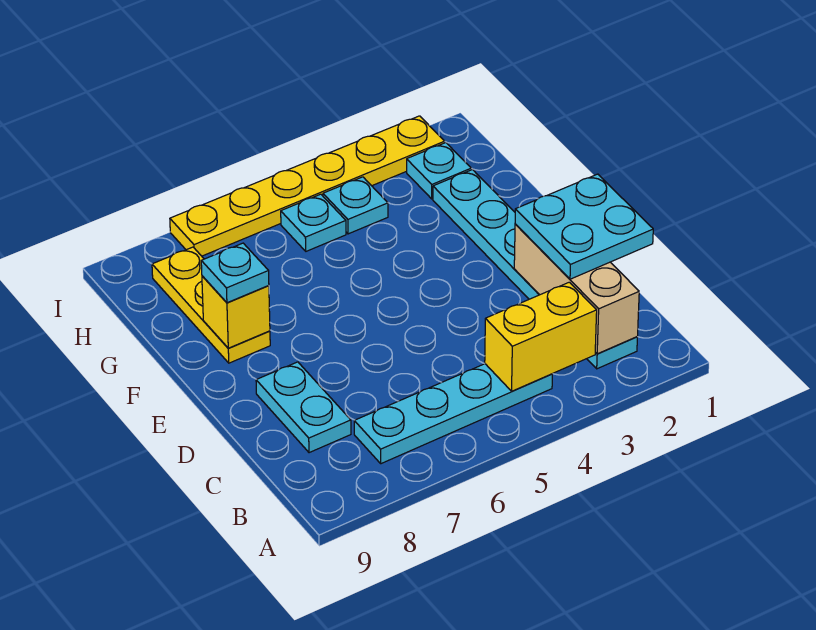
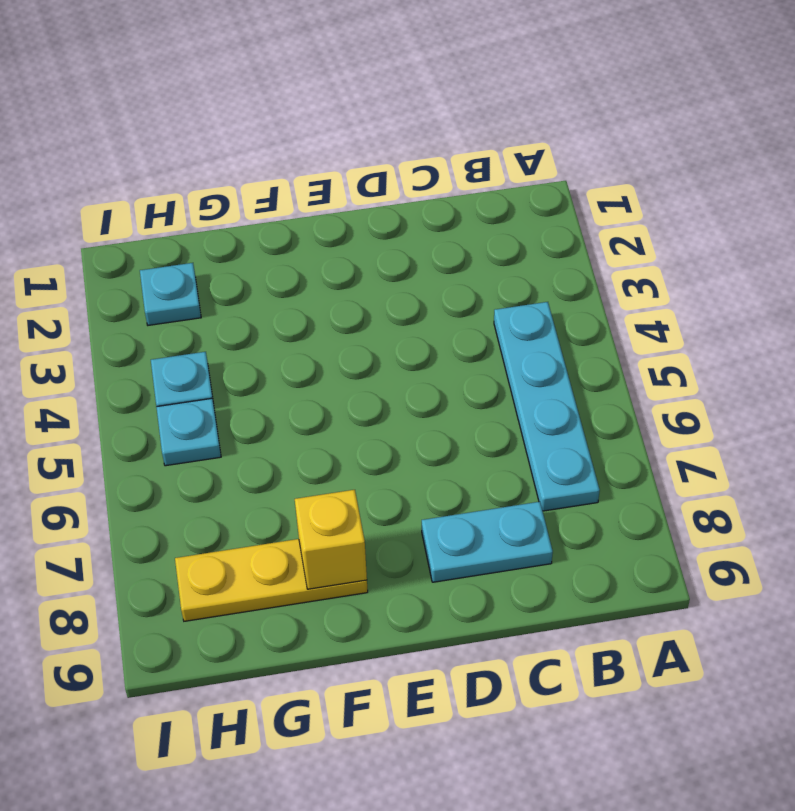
none -> cyan 1x6 plate [433,170,637,369]
none -> yellow 1x6 plate [170,116,445,256]
none -> tan 1x3 brick [514,224,639,354]

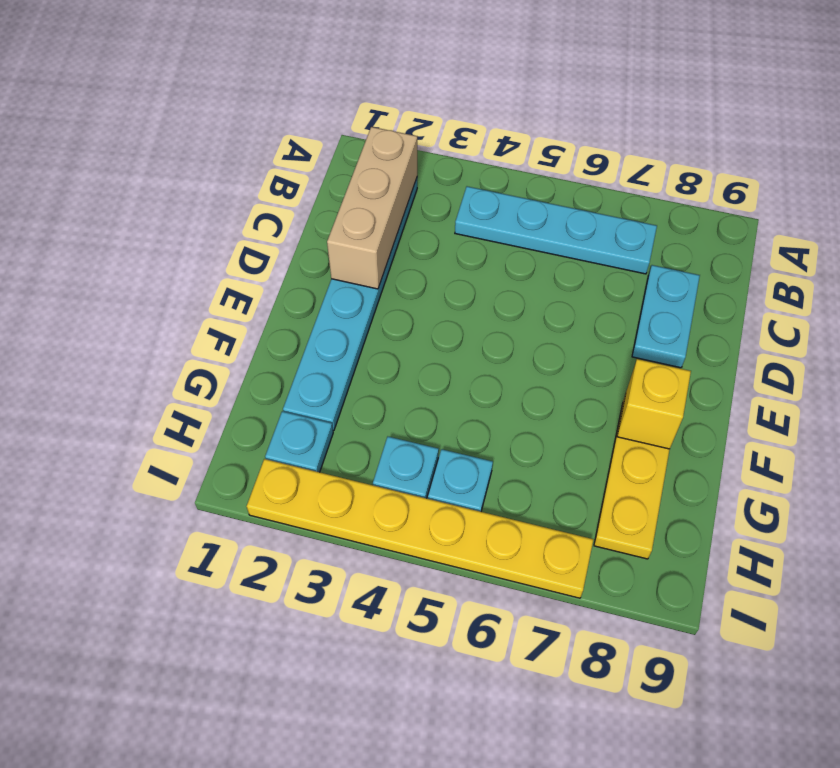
none -> yellow 1x2 brick [485,282,597,391]
none -> cyan 2x2 plate [515,174,653,279]
none -> cyan 1x1 plate [201,243,269,303]

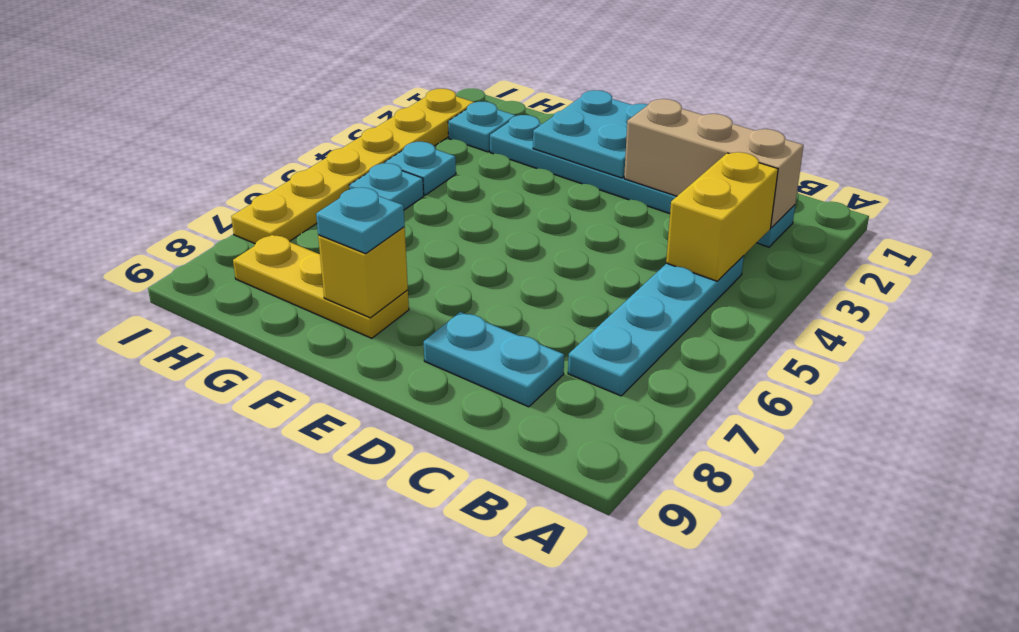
cyan 2x2 plate [533,90,648,178] -> cyan 2x2 plate moved to [515,174,653,279]

